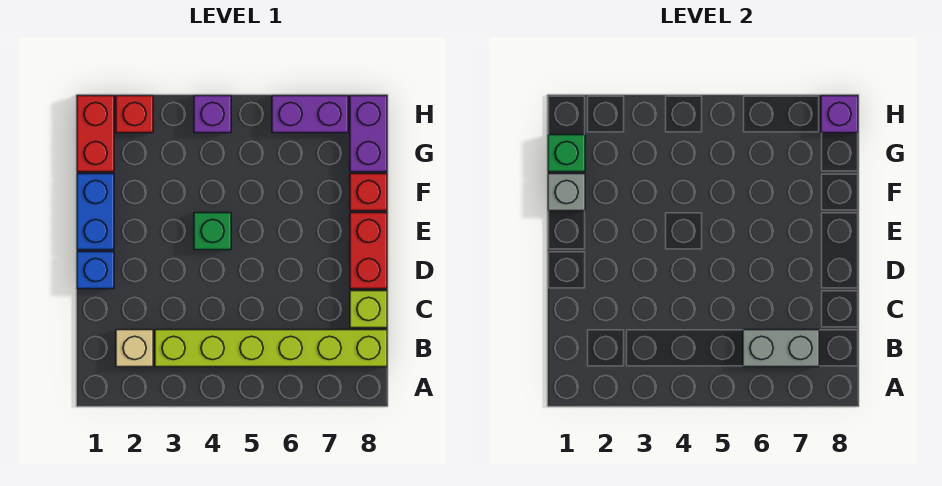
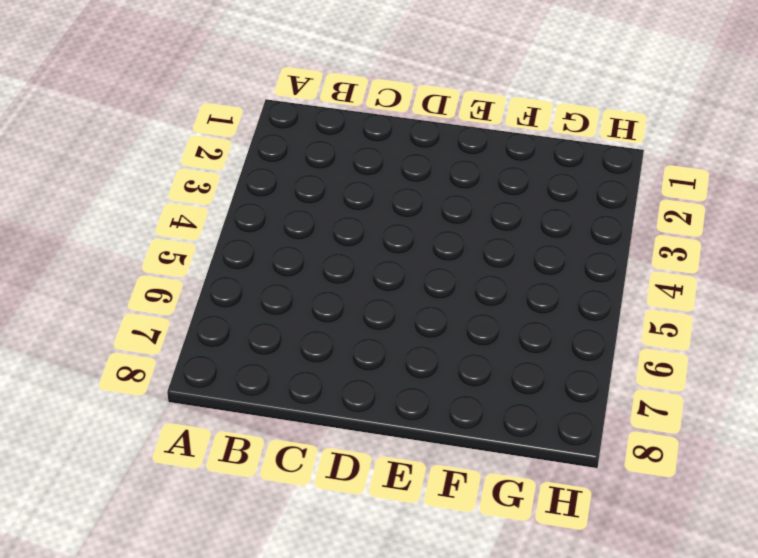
none -> tan 1x1 brick [116,330,153,367]
none -> lime 1x6 brick [155,330,387,367]
none -> lime 1x1 brick [350,291,387,328]

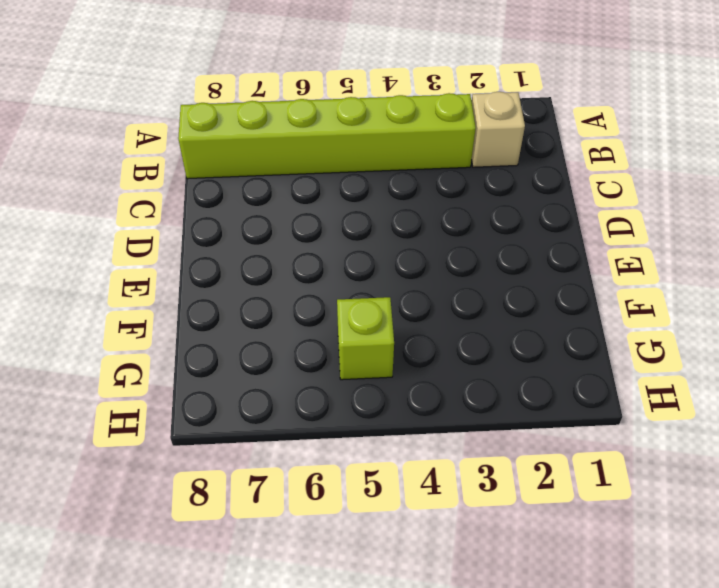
lime 1x1 brick [337,297,394,380] -> lime 1x1 brick moved to [350,291,387,328]
none -> blue 1x1 brick [77,252,114,289]
none -> red 1x2 brick [350,213,387,289]
none -> blue 1x2 brick [77,174,114,250]

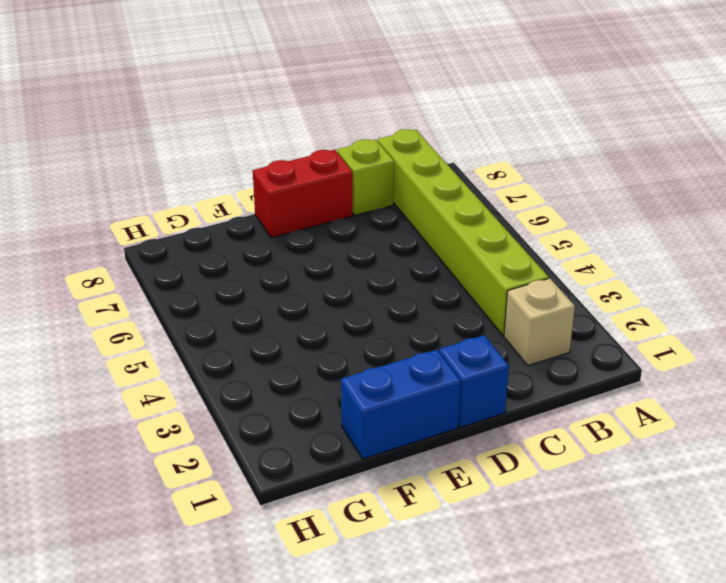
none -> green 1x1 brick [194,213,231,250]
none -> red 1x1 brick [350,174,387,211]
none -> red 1x2 brick [77,96,114,172]

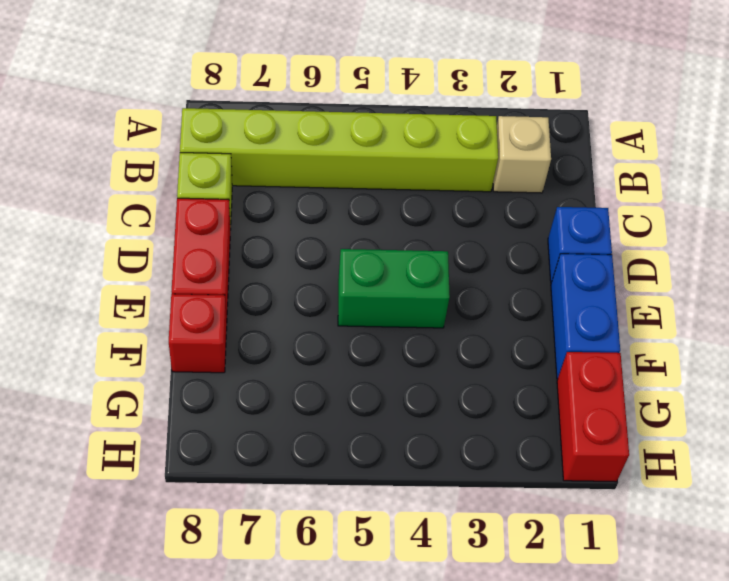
green 1x2 brick [338,249,450,328] -> green 1x1 brick [194,213,231,250]
none -> purple 1x2 brick [350,96,387,172]
none -> red 1x1 brick [116,96,153,133]
none -> purple 1x1 brick [194,96,231,133]

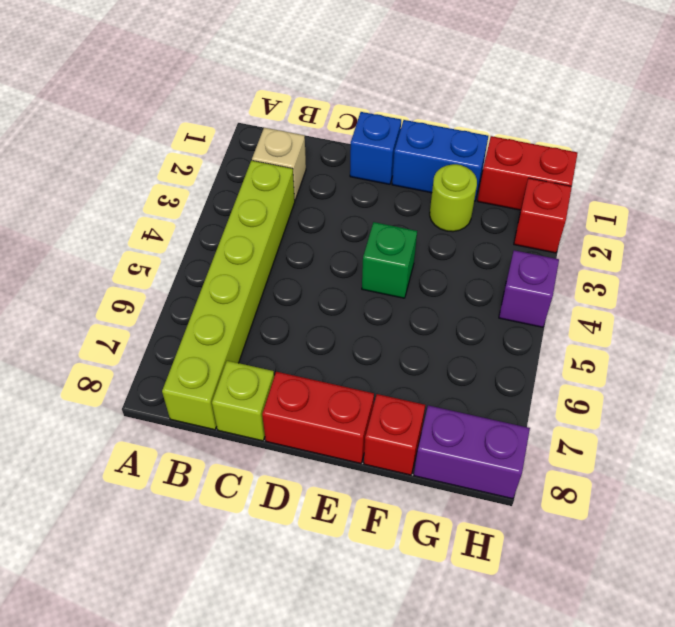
lime 1x1 round brick [430,164,477,232] -> none
none -> purple 1x2 brick [272,96,348,133]
none -> grey 1x2 brick [743,330,819,367]
none -> grey 1x1 brick [548,174,585,211]

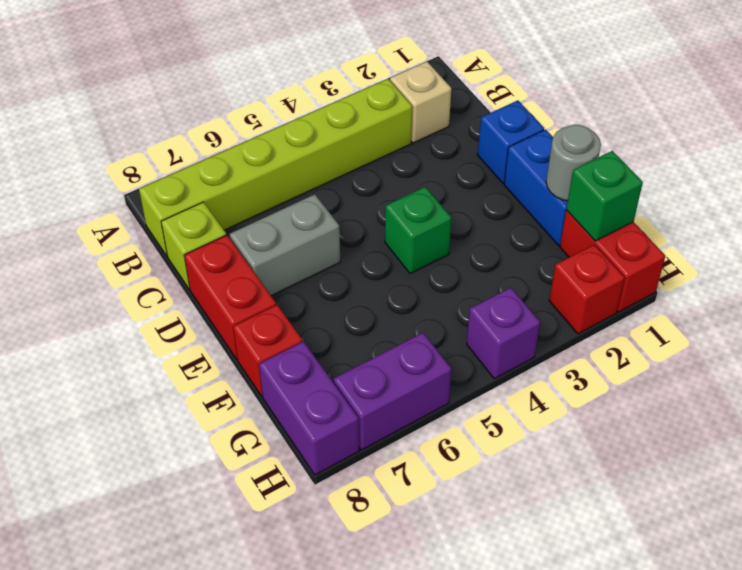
grey 1x2 brick [230,194,340,296] -> grey 1x2 brick moved to [743,330,819,367]
grey 1x1 round brick [546,125,601,201] -> grey 1x1 brick [548,174,585,211]
none -> purple 1x1 brick [821,96,858,133]

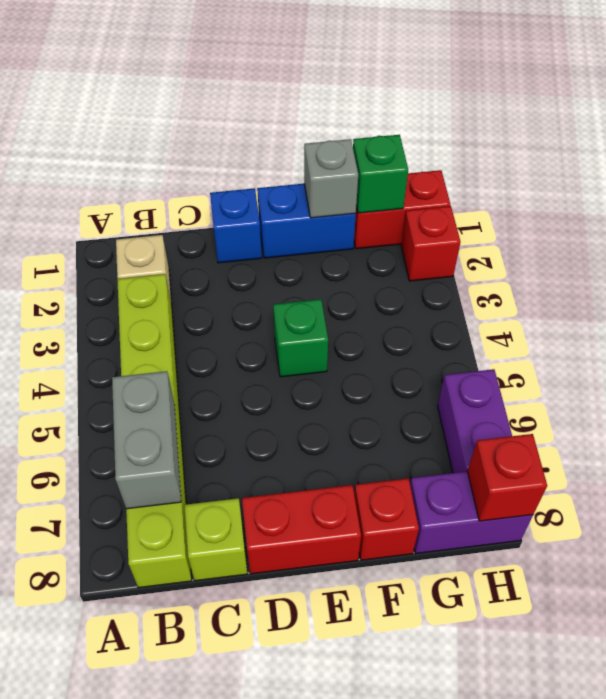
red 1x1 brick [468,434,547,521] -> purple 1x1 brick [821,96,858,133]
none -> purple 1x1 brick [194,96,231,133]

